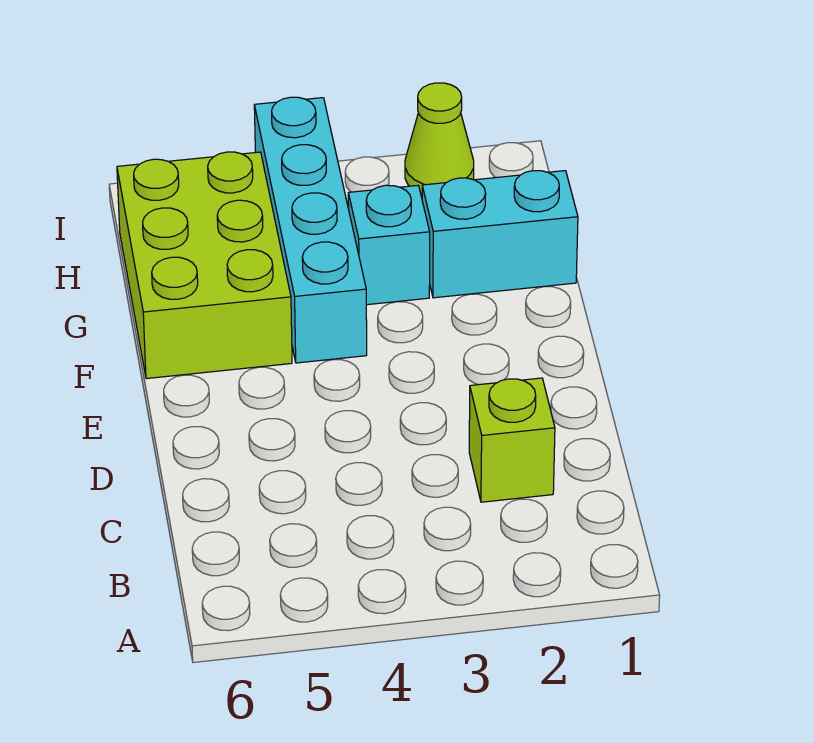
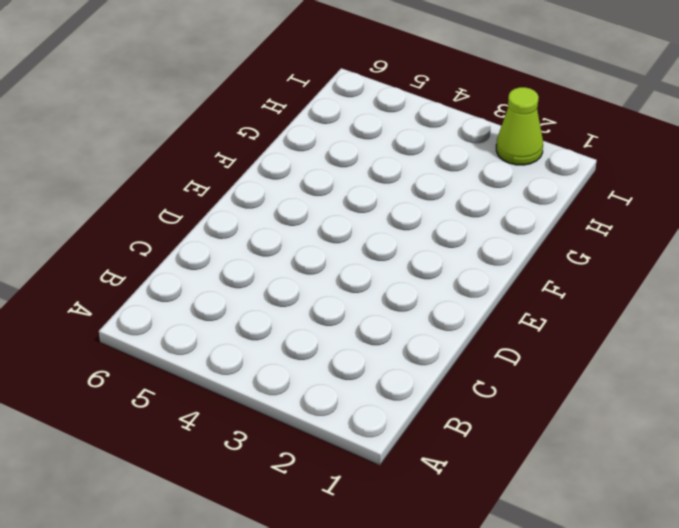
none -> lime 1x1 brick [469,378,555,502]
none -> cyan 1x4 brick [254,97,367,363]

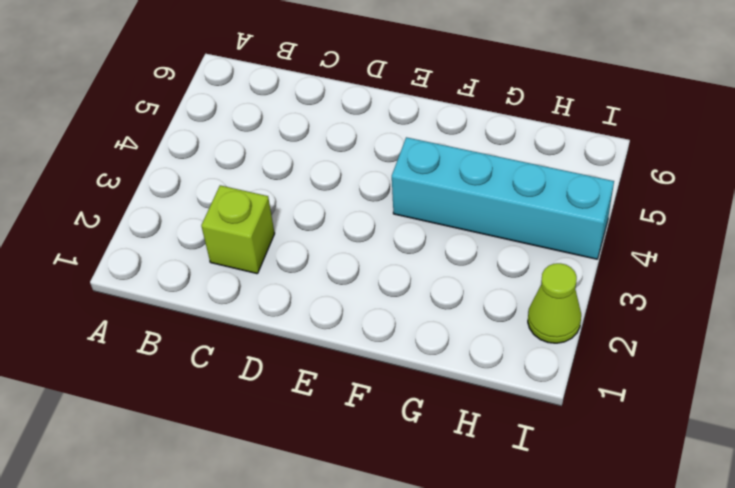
none -> lime 2x3 brick [117,152,292,379]
none -> cyan 1x2 brick [422,171,578,298]

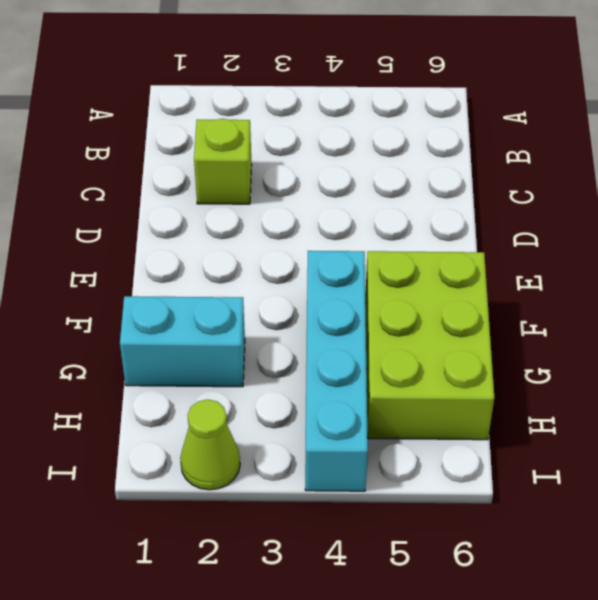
none -> cyan 1x1 brick [348,185,430,305]

